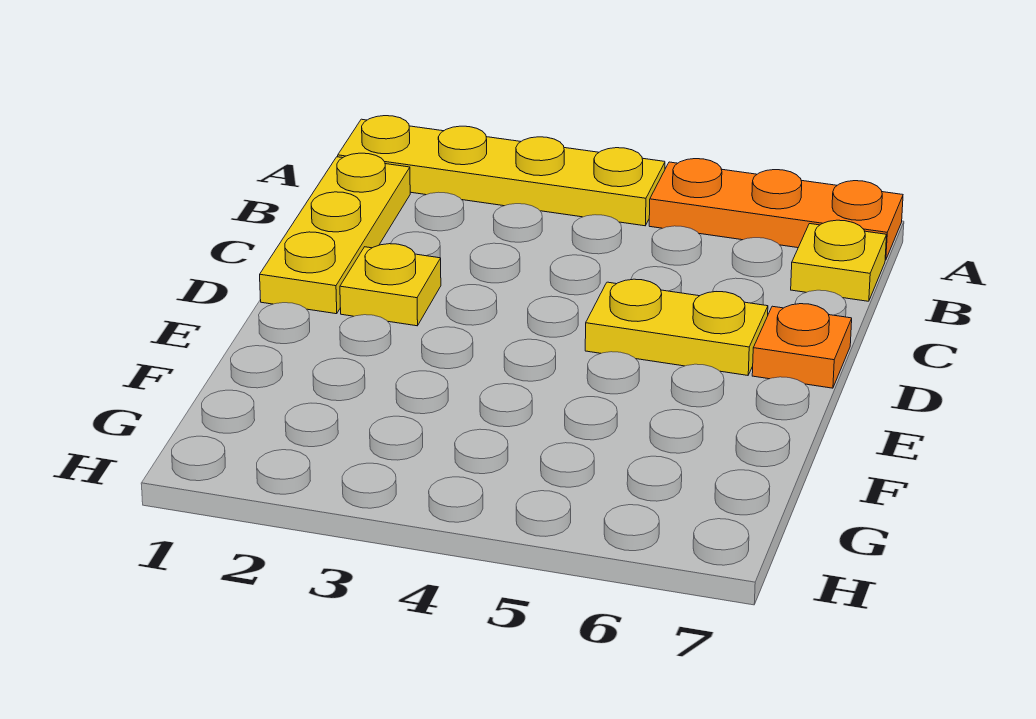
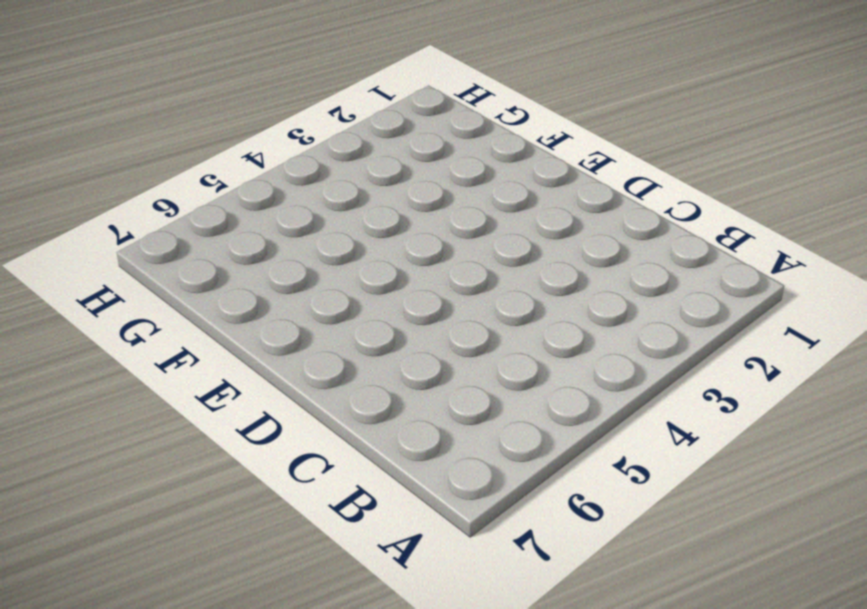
none -> yellow 1x4 plate [338,116,665,226]
none -> orange 1x3 plate [649,159,903,260]

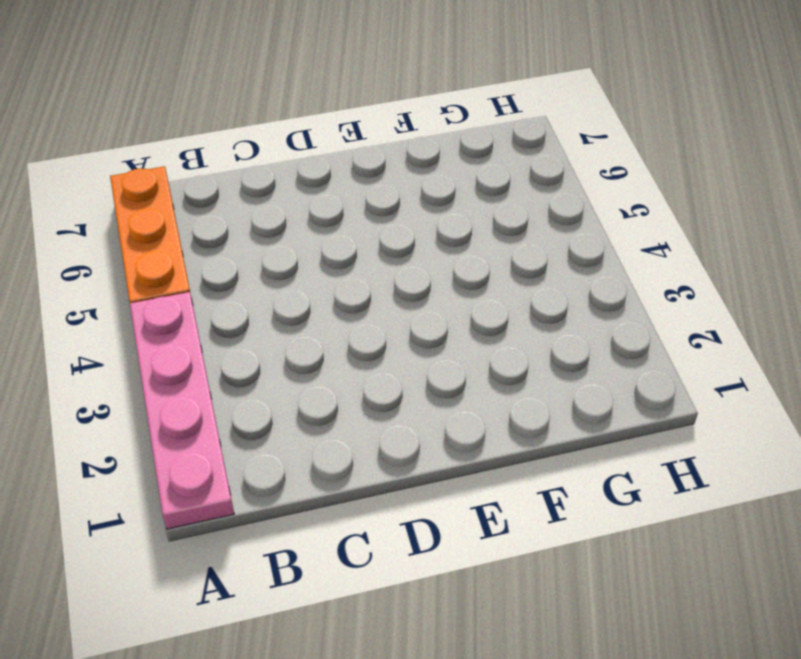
pink 1x4 plate [130,292,234,529] -> yellow 1x4 plate [338,116,665,226]
none -> yellow 1x3 plate [260,153,410,314]
none -> yellow 1x1 plate [791,220,887,301]

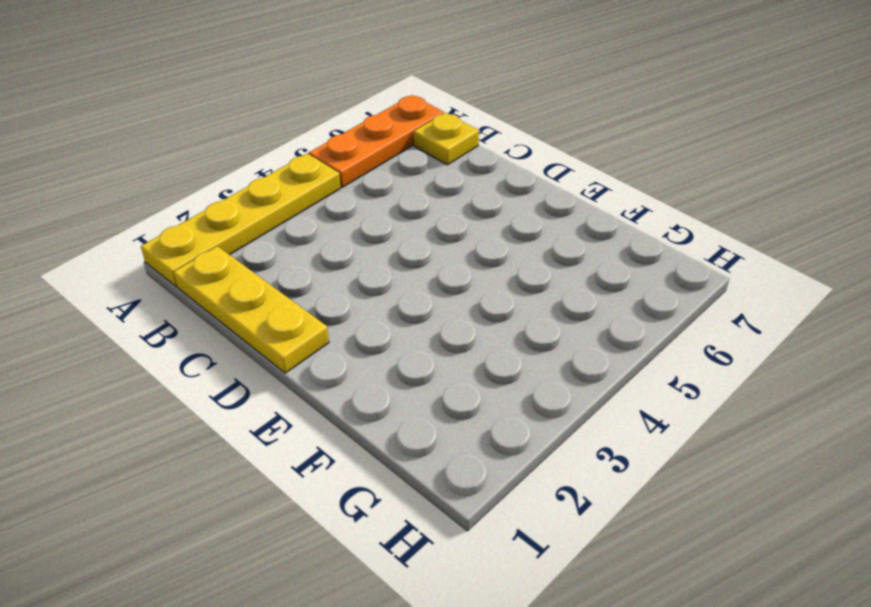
none -> yellow 1x1 plate [340,244,441,326]
none -> yellow 1x2 plate [585,279,768,375]

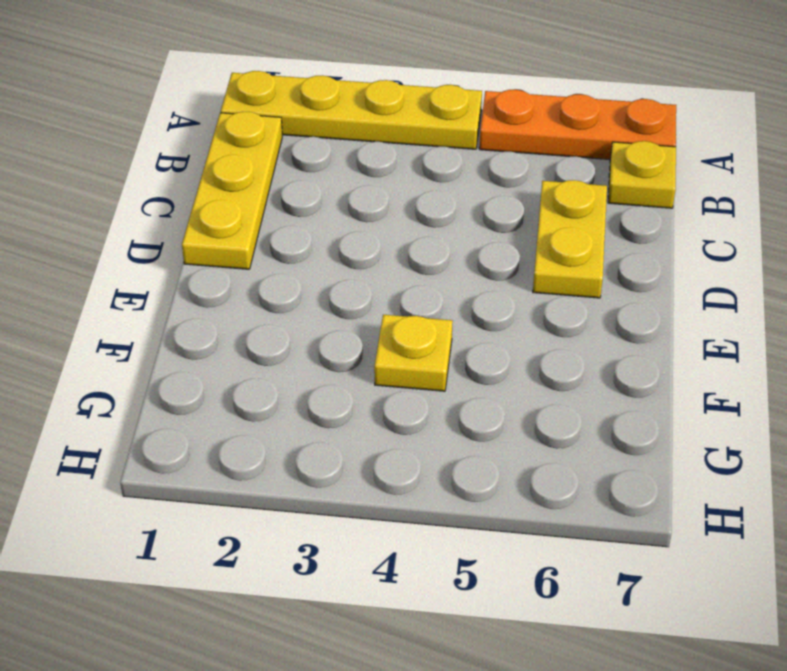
yellow 1x2 plate [533,180,607,298] -> yellow 1x2 plate turned to [585,279,768,375]
yellow 1x1 plate [374,315,453,391] -> yellow 1x1 plate moved to [340,244,441,326]
none -> orange 1x1 plate [752,304,852,388]

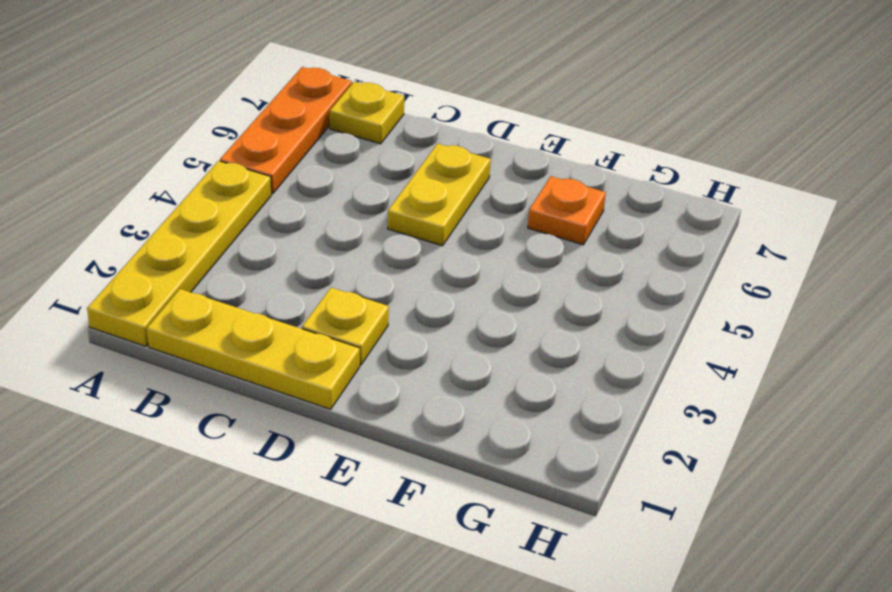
orange 1x1 plate [528,176,606,245] -> orange 1x1 plate moved to [752,304,852,388]

